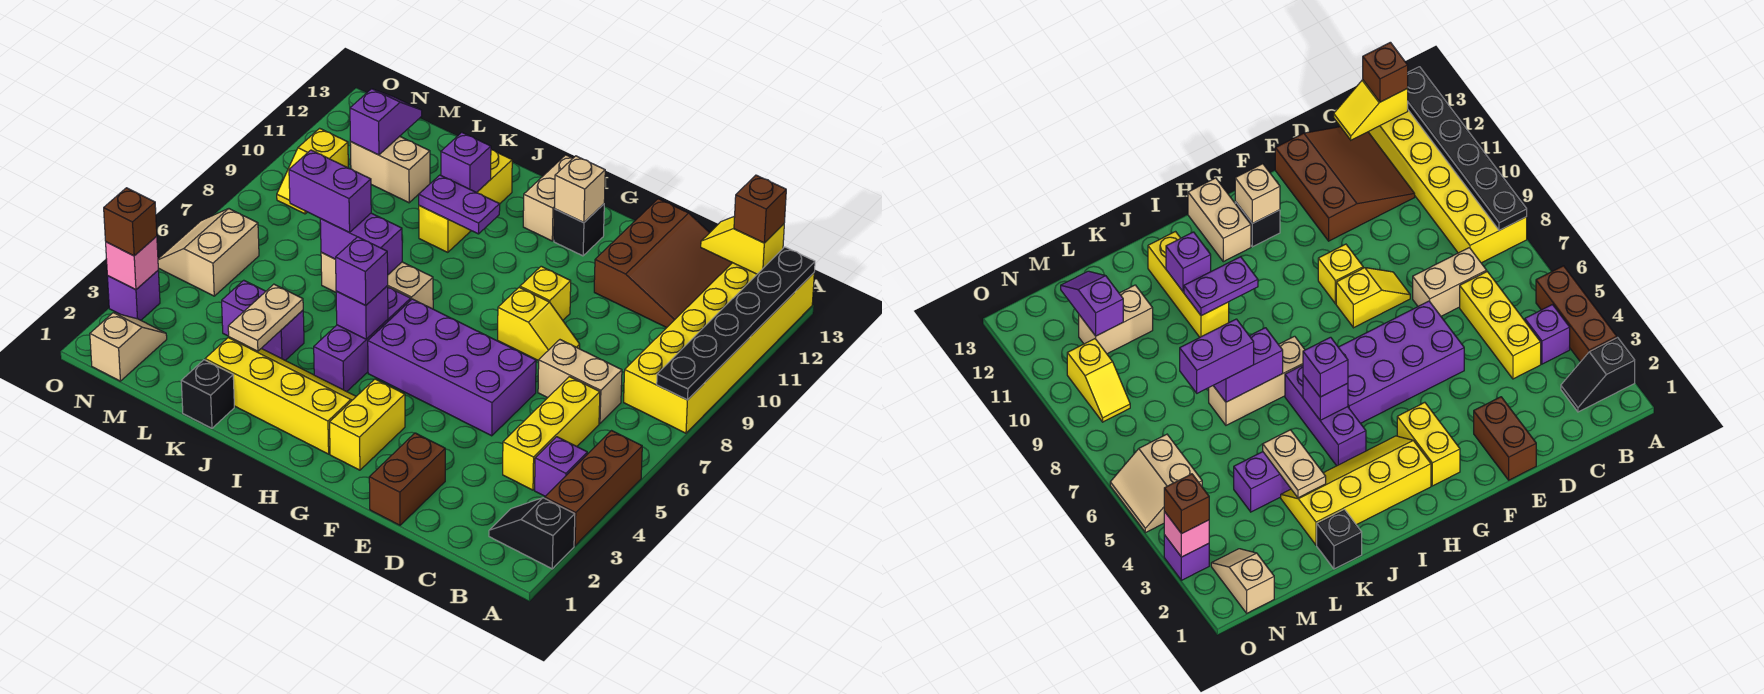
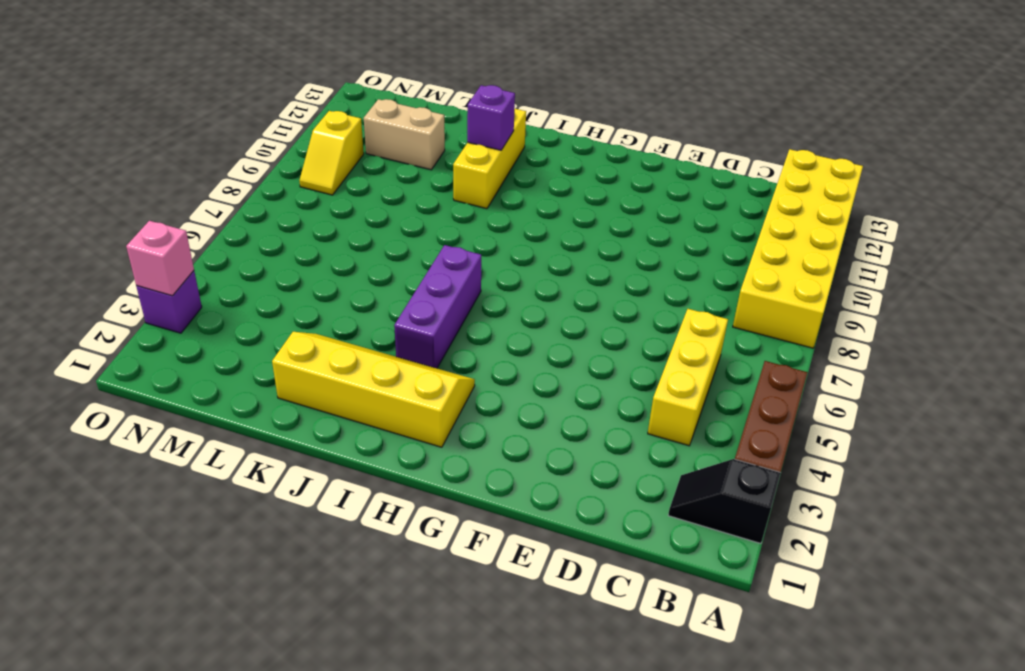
none -> purple 1x1 brick [535,437,587,496]
none -> tan 1x2 brick [538,340,622,423]
none -> brown 3x3 slope [594,199,732,328]
none -> brown 1x2 brick [369,433,445,525]

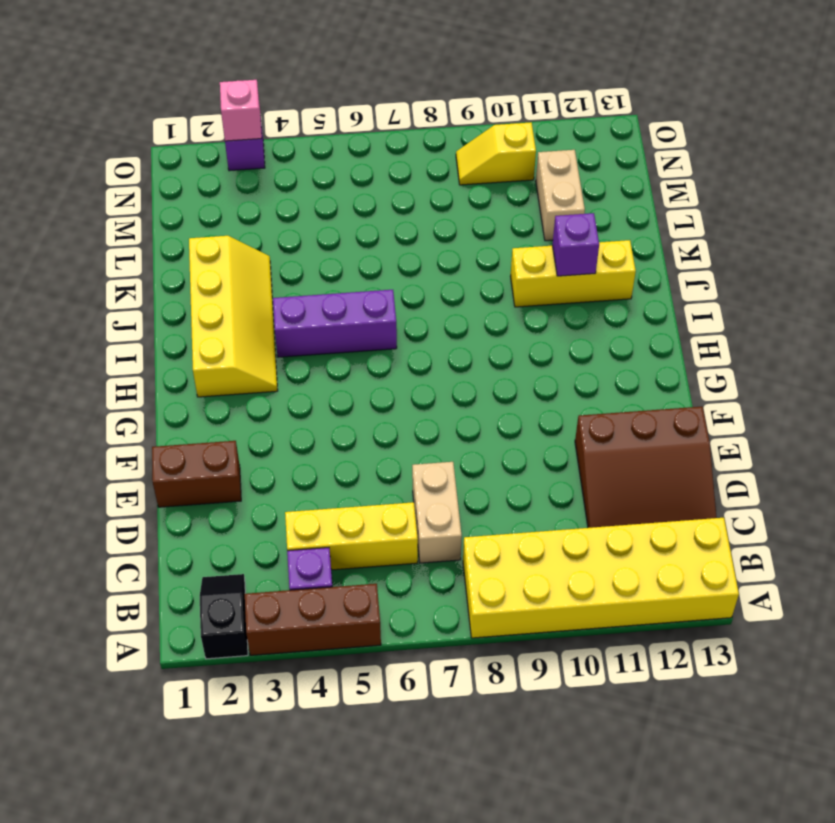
none -> purple 2x4 brick [368,299,536,436]
none -> yellow 1x2 slope [498,287,580,361]
none -> yellow 1x1 brick [520,266,571,320]
none -> yellow 1x2 brick [330,379,405,470]

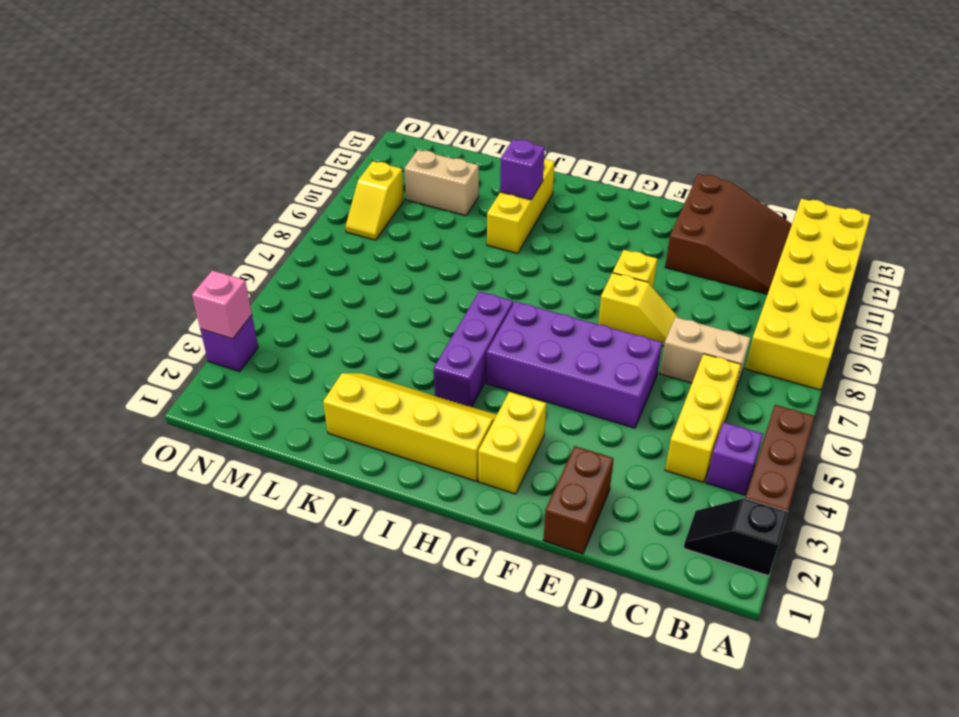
none -> black 1x1 brick [554,204,604,256]
none -> tan 1x2 brick [523,155,573,241]
none -> tan 1x3 brick [321,252,433,309]
none -> black 1x1 brick [181,360,234,428]

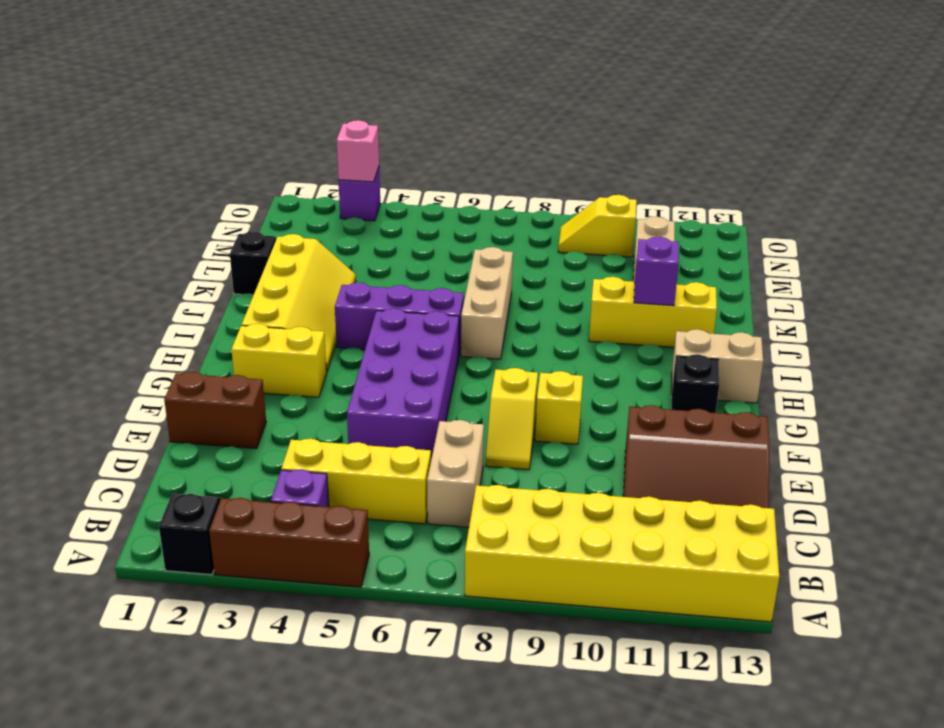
none -> purple 1x2 brick [222,280,304,360]
none -> tan 1x2 slope [90,313,167,381]
none -> tan 2x2 slope [158,209,259,296]
none -> black 1x6 plate [657,247,815,400]

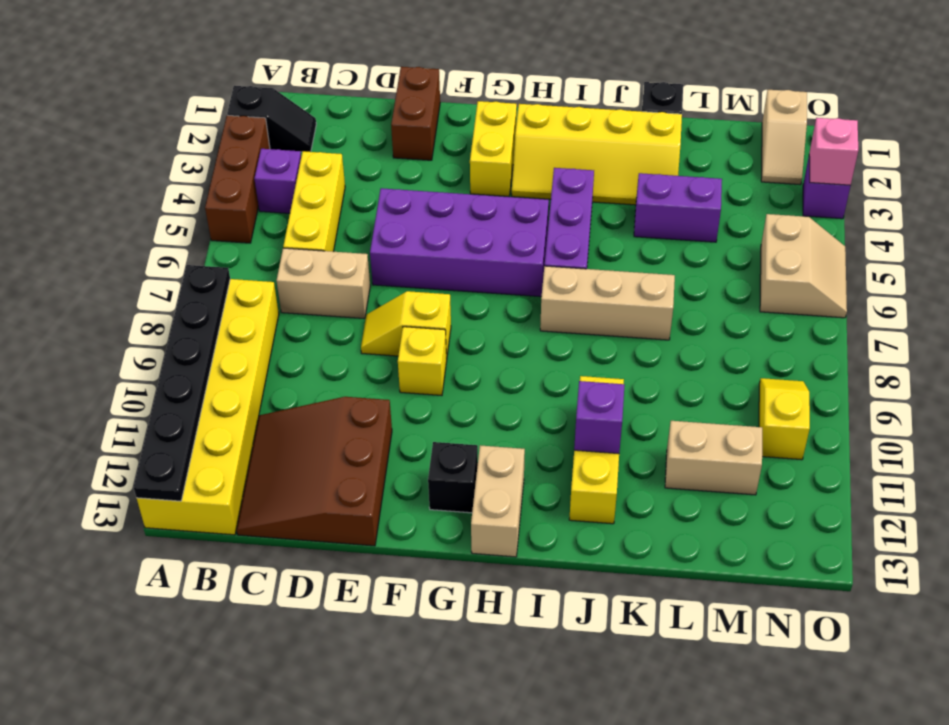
none -> yellow 1x2 slope [701,216,784,274]
none -> tan 1x1 brick [555,156,605,223]
none -> purple 1x1 brick [336,286,388,339]
none -> purple 1x2 plate [419,175,500,234]

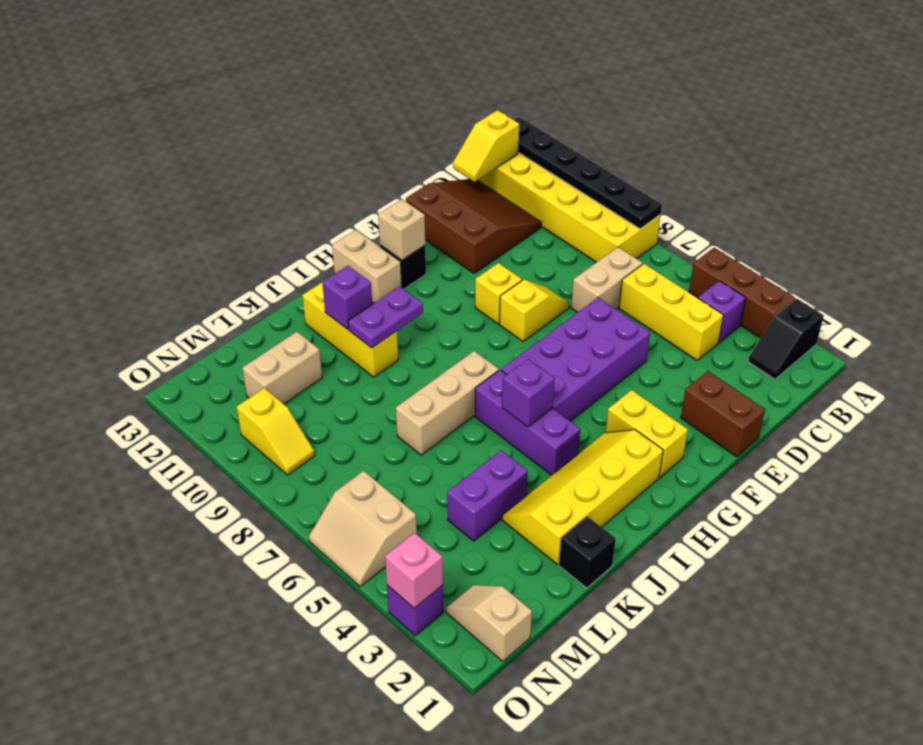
none -> purple 1x2 brick [320,213,402,274]
none -> tan 1x2 plate [228,284,303,351]
none -> purple 1x2 slope [350,89,422,155]
none -> brown 1x1 brick [734,175,786,243]

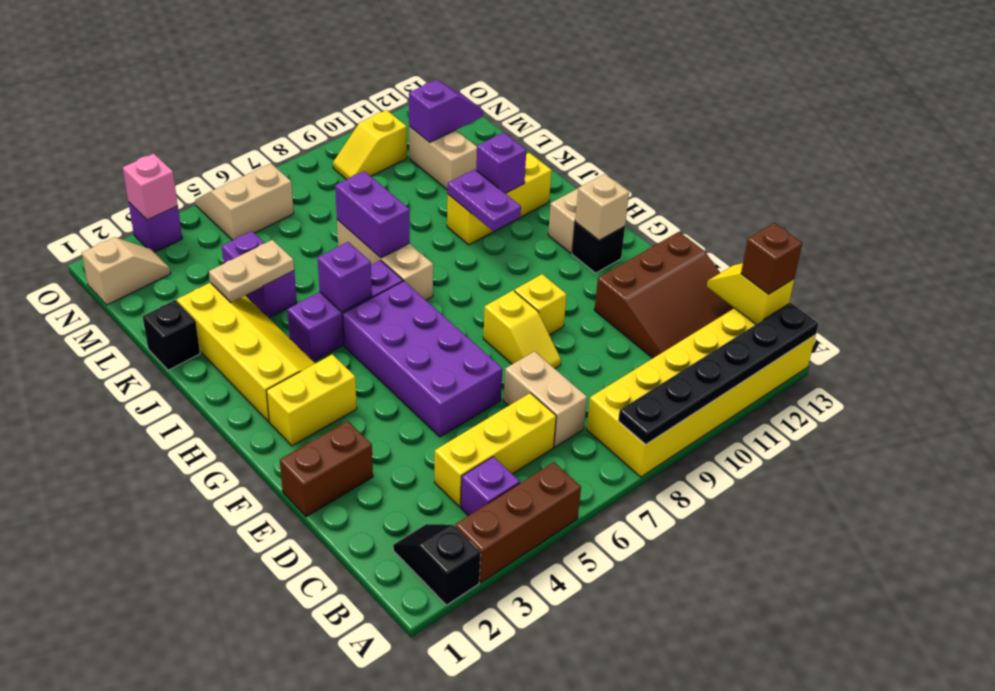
none -> purple 1x1 brick [335,237,388,305]
none -> purple 1x2 brick [289,150,371,232]
none -> brown 1x1 brick [104,188,157,256]

